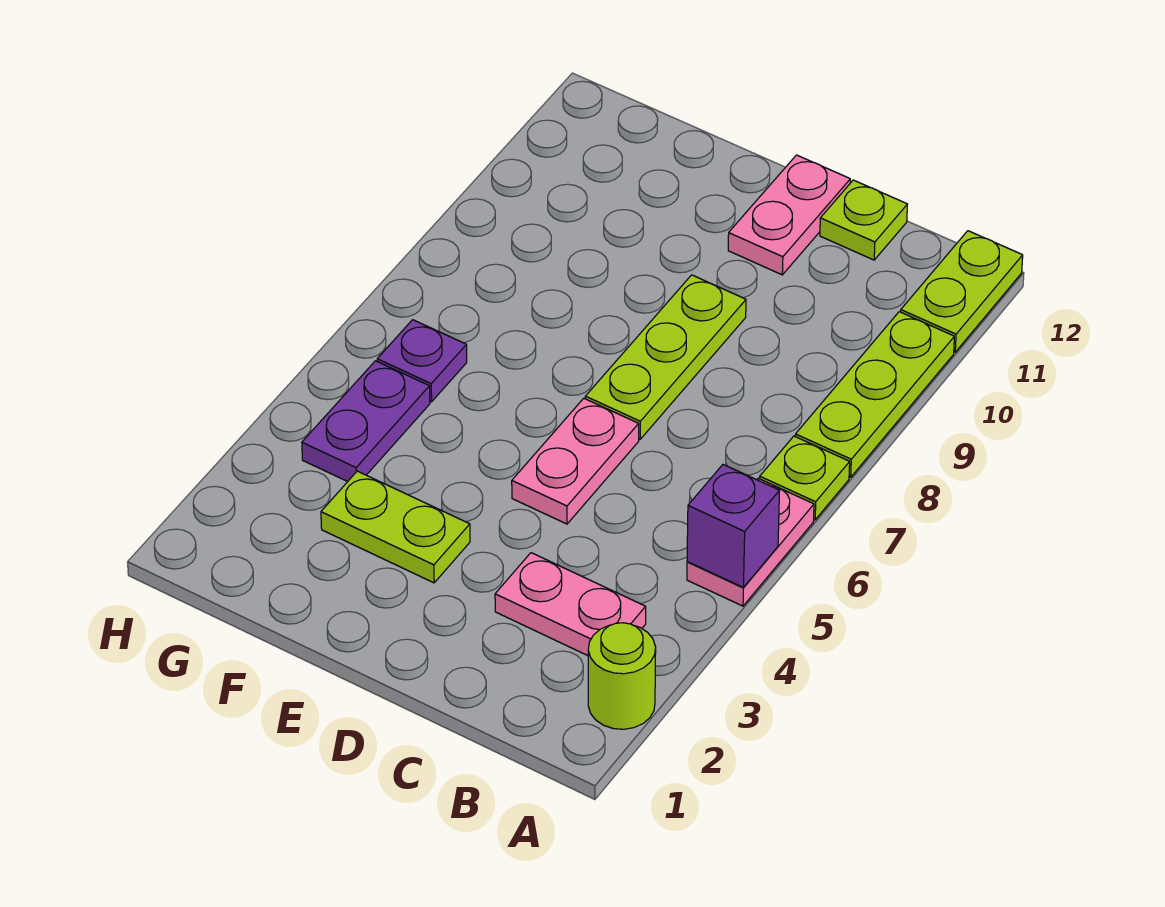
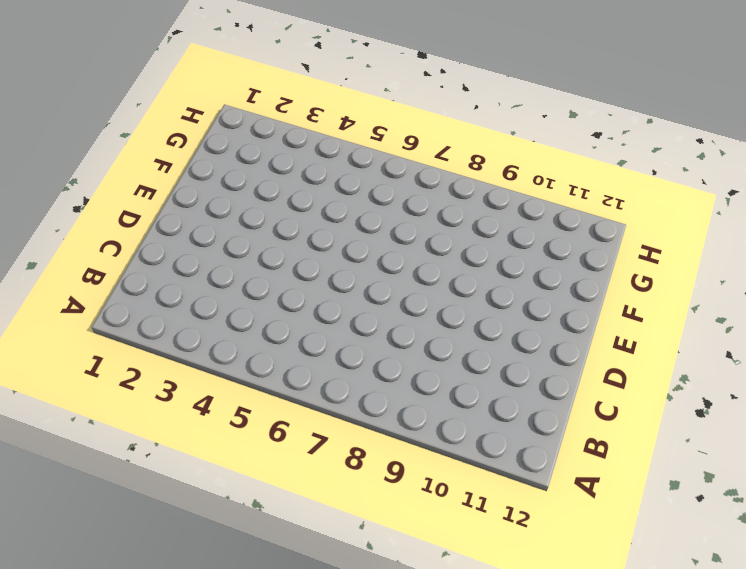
none -> lime 1x1 round brick [588,623,656,729]
none -> pink 1x2 plate [687,478,814,606]
none -> lime 1x1 plate [760,436,850,520]

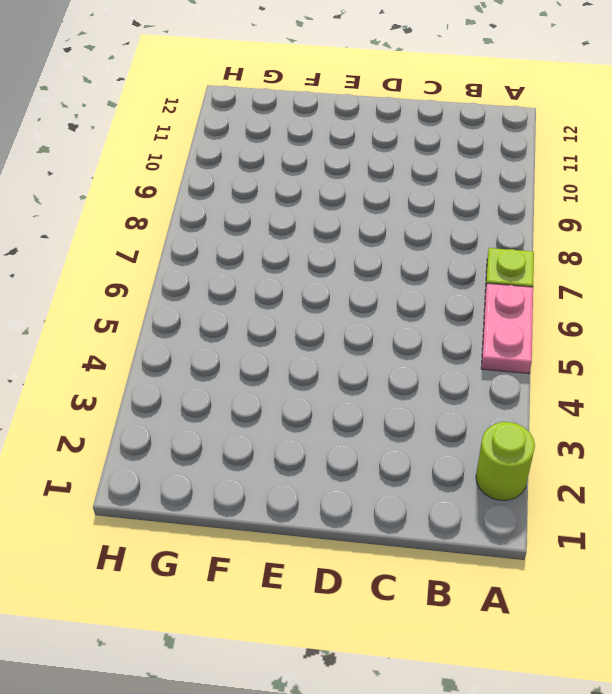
none -> lime 1x3 plate [795,312,954,477]
none -> lime 1x2 plate [901,231,1023,352]
none -> pink 1x2 plate [495,553,646,656]

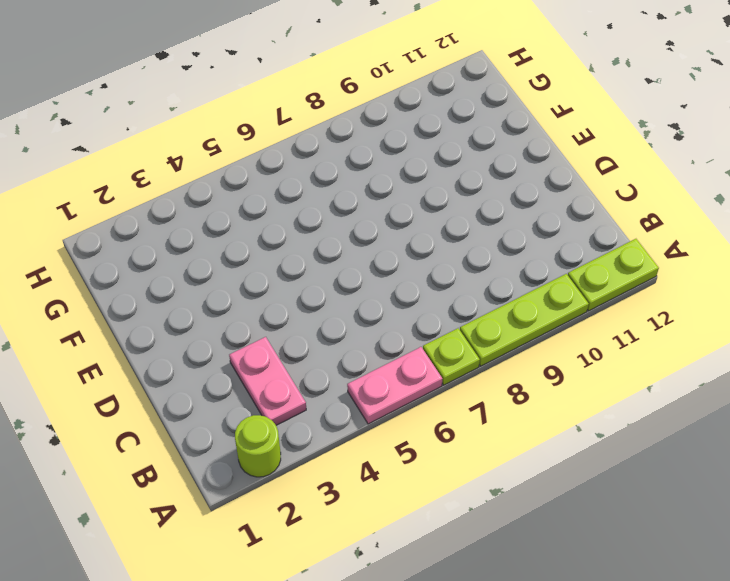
none -> lime 1x1 plate [820,180,908,260]
none -> pink 1x2 plate [512,398,639,524]
none -> lime 1x3 plate [585,275,746,439]

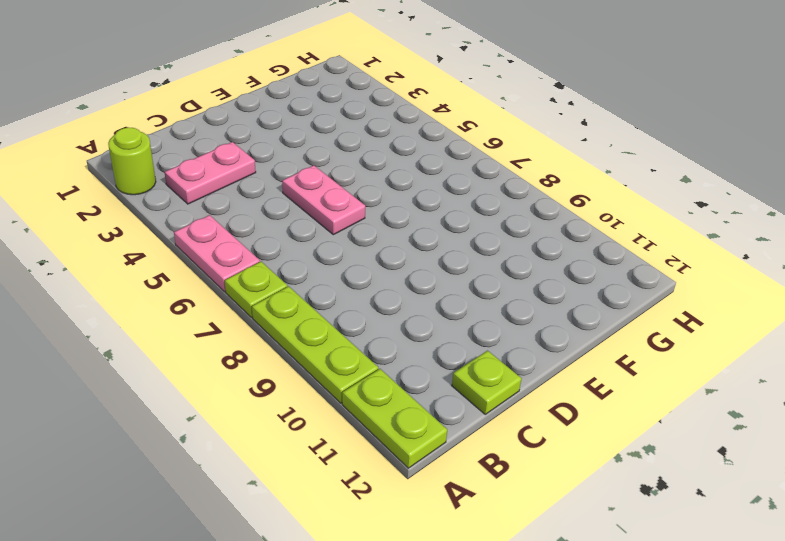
none -> lime 1x3 plate [585,275,746,439]
none -> pink 1x2 plate [728,155,850,275]
none -> lime 1x2 plate [321,471,470,583]

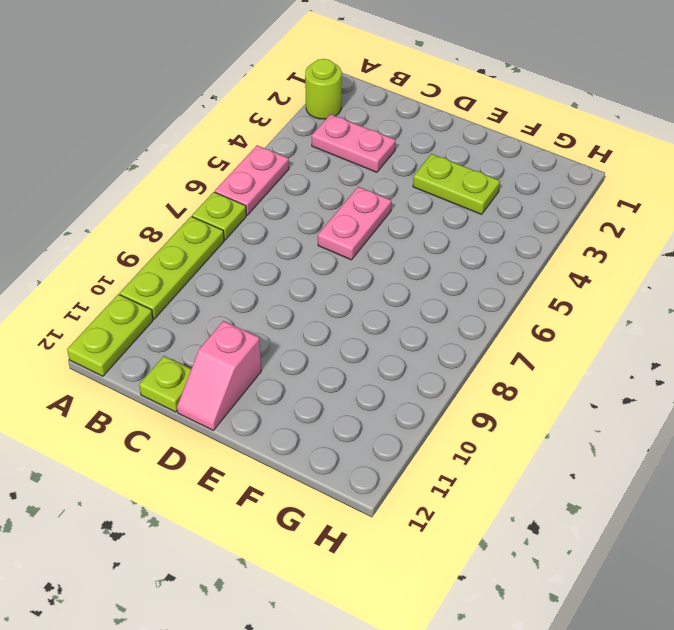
pink 1x2 slope [177,321,261,430] -> pink 1x2 plate [728,155,850,275]
none -> lime 1x3 plate [585,275,746,439]
none -> purple 1x2 plate [302,361,430,482]
none -> purple 1x1 plate [377,320,467,402]

